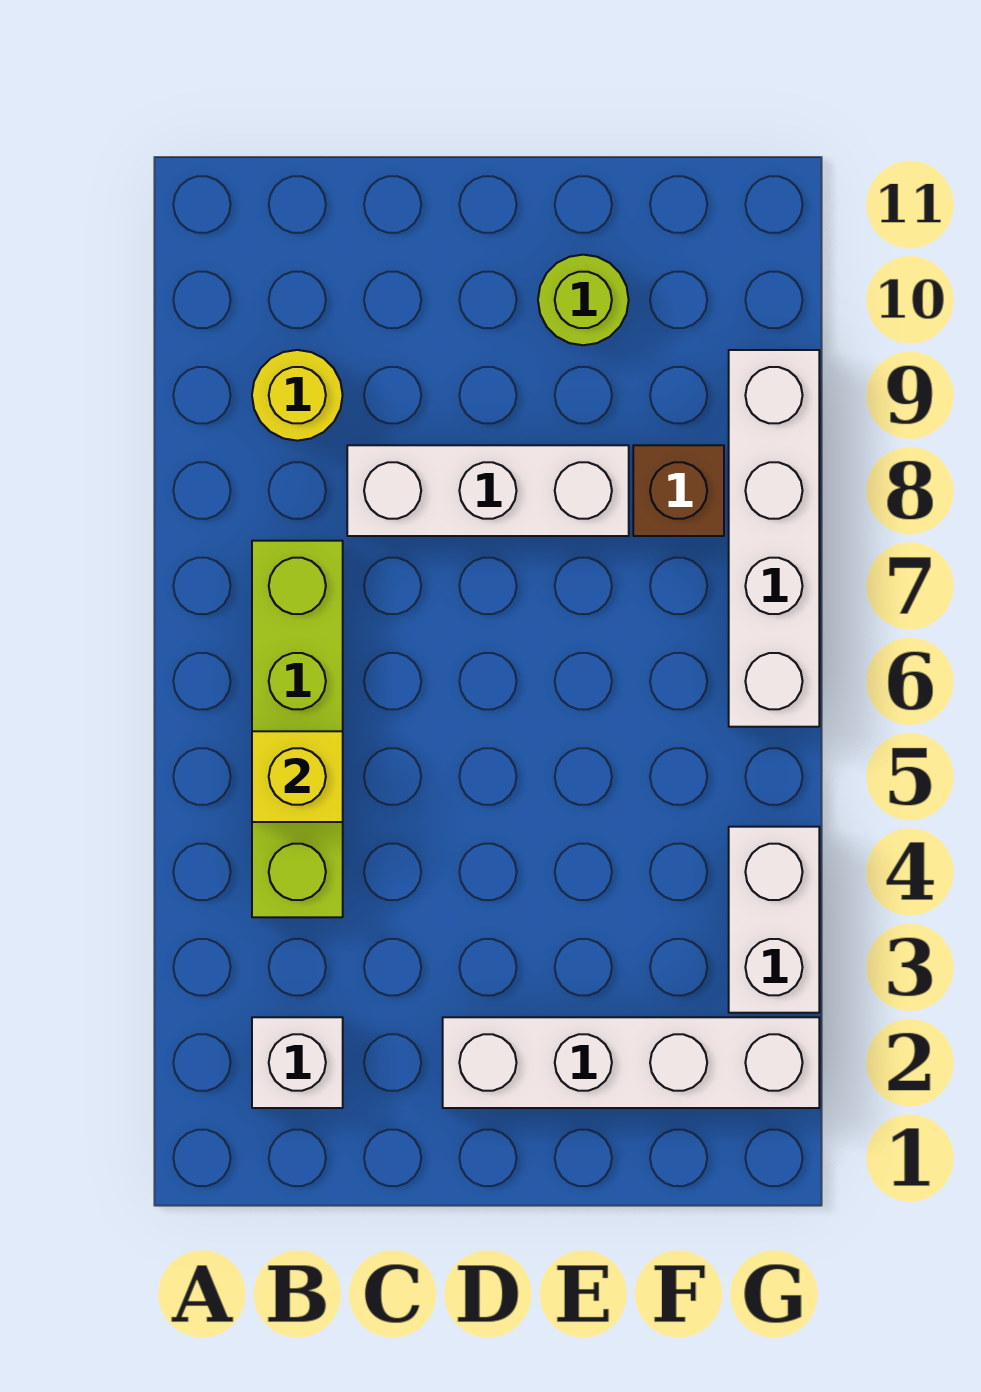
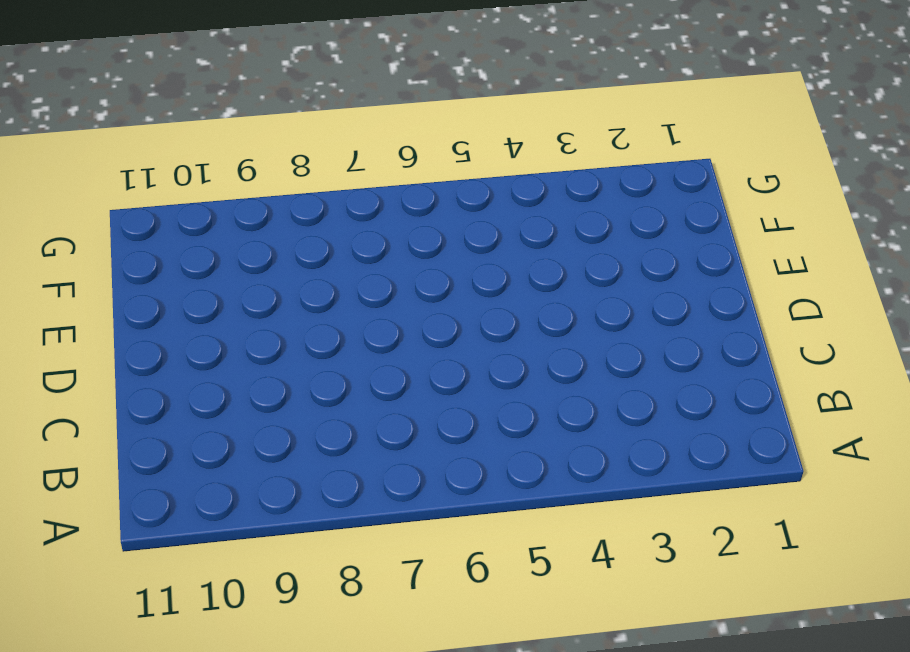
none -> white 1x1 brick [252,1017,343,1108]
none -> lime 1x4 brick [252,541,343,917]

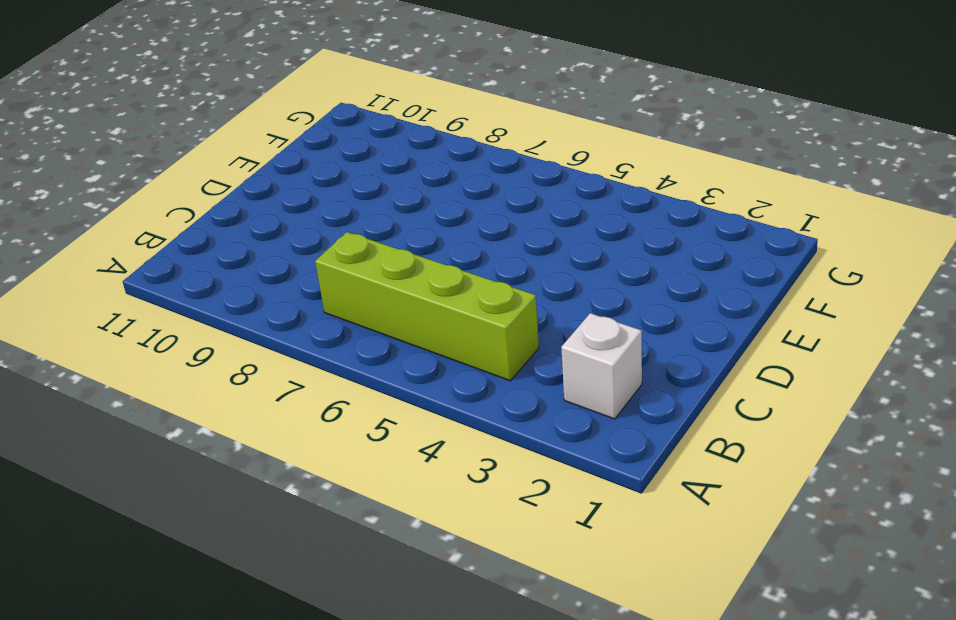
none -> yellow 1x1 round brick [252,350,343,441]
none -> white 1x3 brick [347,445,629,536]

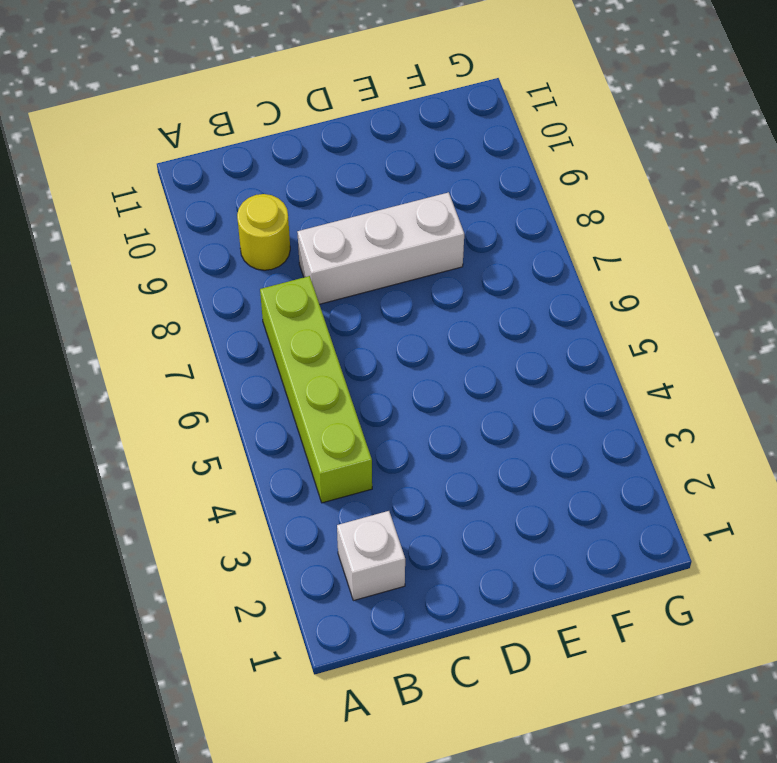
none -> white 1x4 brick [443,1017,819,1108]
none -> lime 1x1 round brick [538,255,629,345]

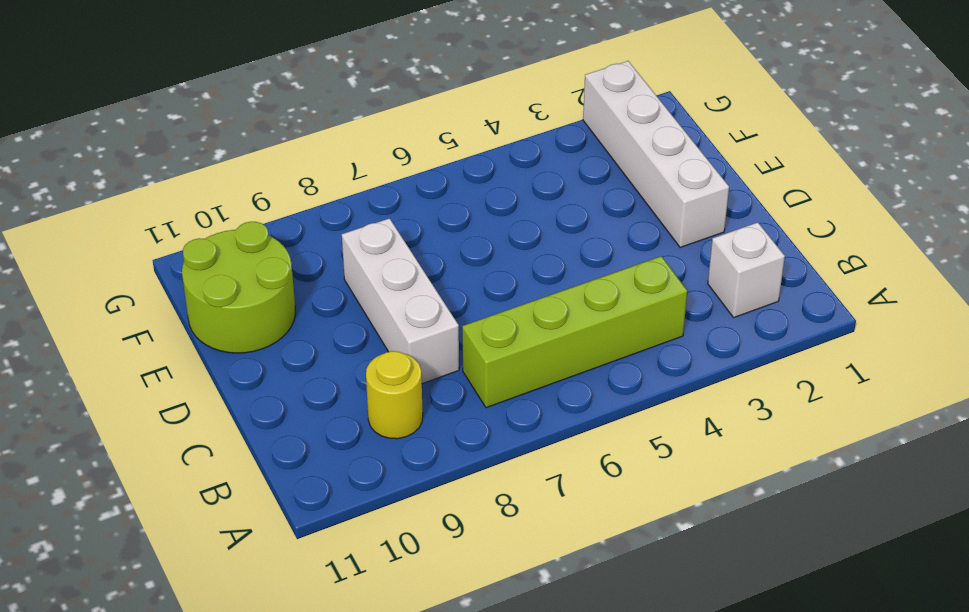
lime 2x2 round brick [182,222,295,353] -> lime 1x1 round brick [538,255,629,345]
none -> brown 1x1 brick [633,445,724,536]
none -> white 1x2 brick [729,827,819,1013]

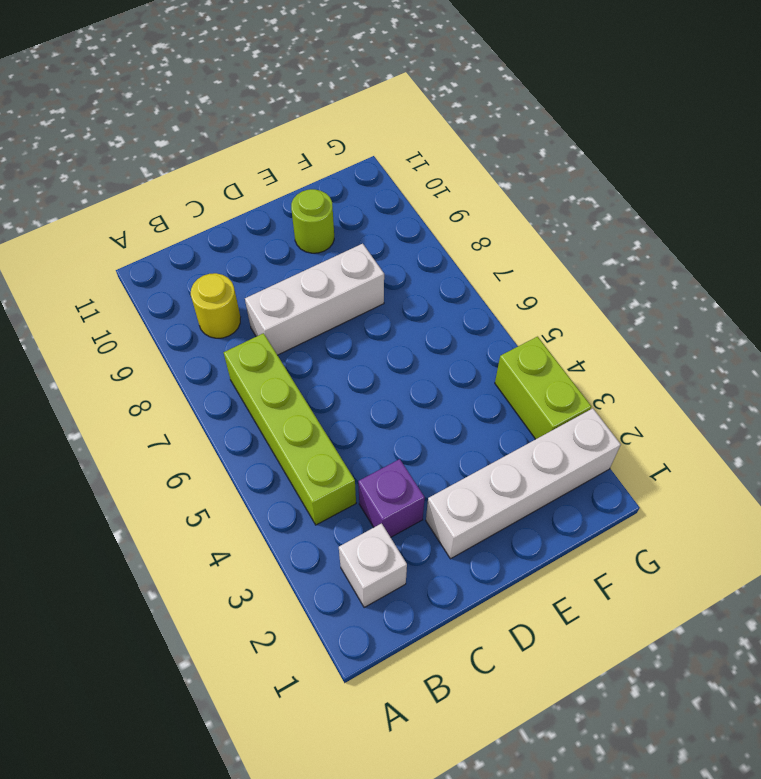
purple 1x1 brick [358,459,425,537] -> none
lime 1x2 brick [495,337,591,439] -> white 1x2 brick [729,827,819,1013]
none -> brown 1x1 brick [633,445,724,536]
none -> white 1x4 brick [729,350,819,727]

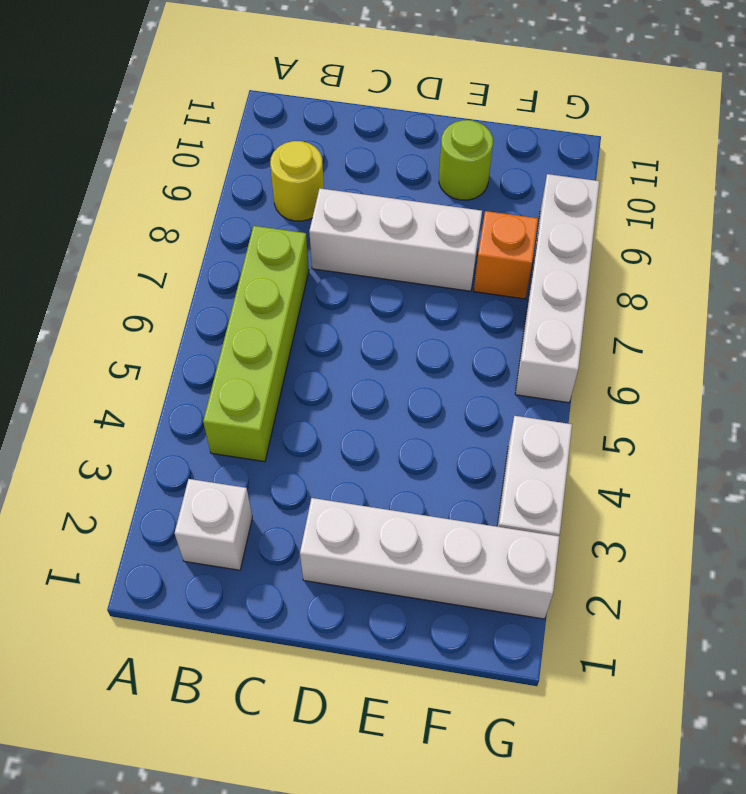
orange 1x1 brick [474,211,538,299] -> brown 1x1 brick [633,445,724,536]
none -> yellow 1x1 brick [252,731,343,822]

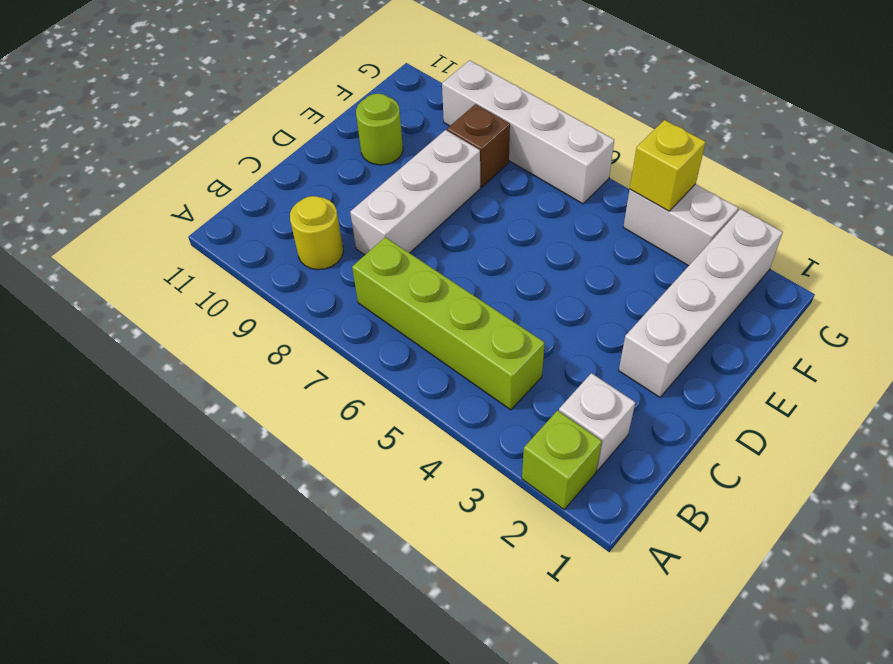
lime 1x1 brick [522,410,602,510] -> none
yellow 1x1 brick [630,120,706,211] -> yellow 1x1 brick moved to [252,731,343,822]

